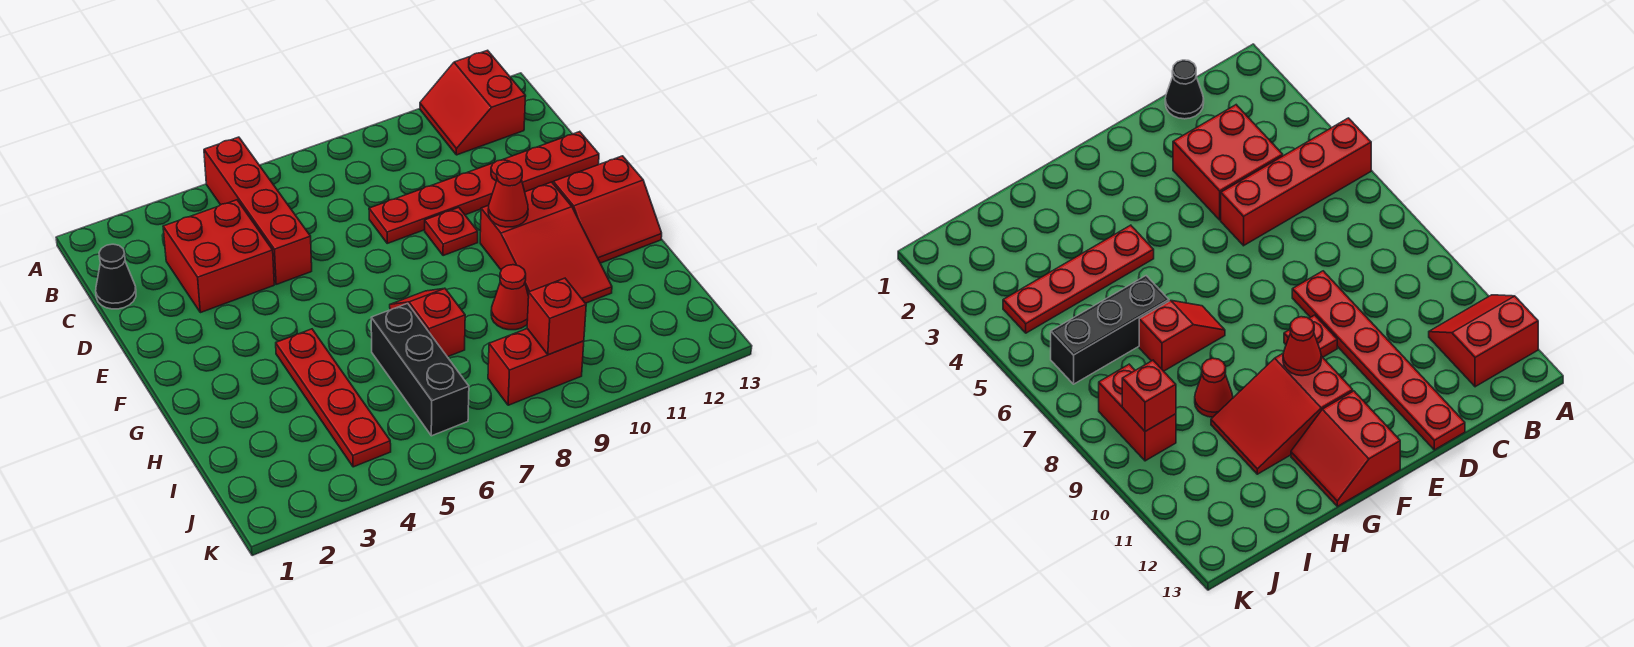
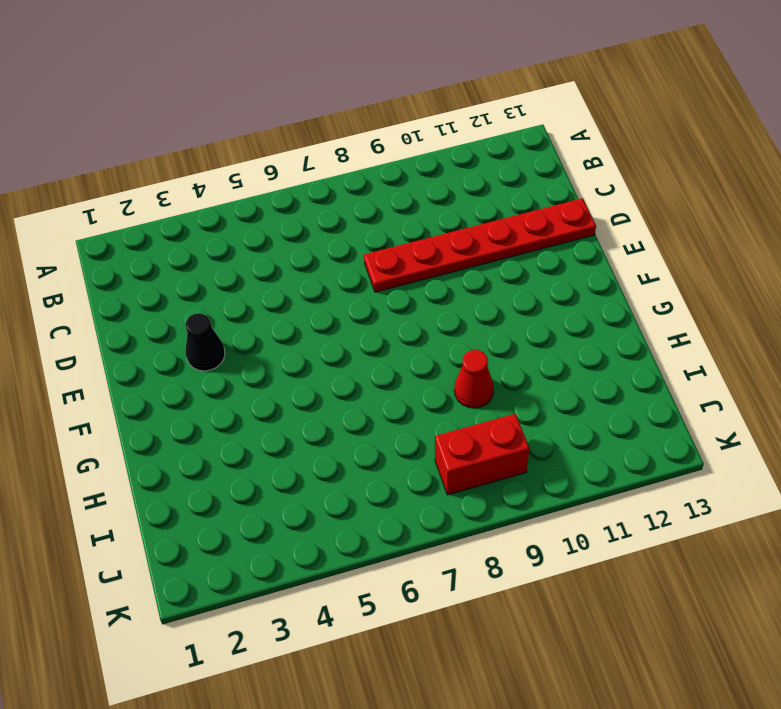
black 1x1 cone [186,313,225,371] -> black 1x1 cone moved to [96,244,136,309]
none -> red 1x4 brick [204,137,312,284]
none -> red 2x2 slope [420,50,526,155]
none -> red 2x2 brick [163,200,274,313]

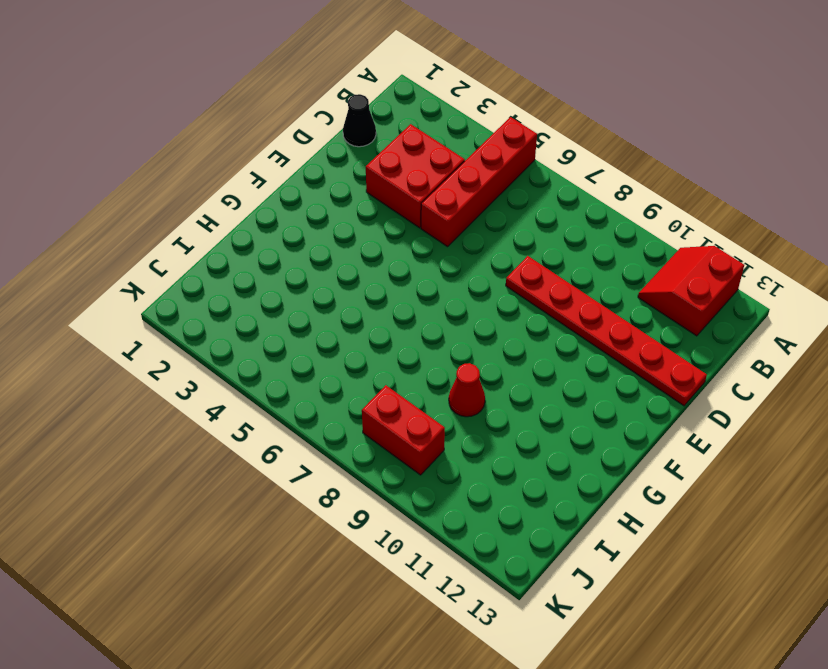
none -> red 1x1 plate [425,208,478,256]
none -> red 2x3 slope [480,182,612,303]
none -> red 2x2 slope [553,156,662,263]

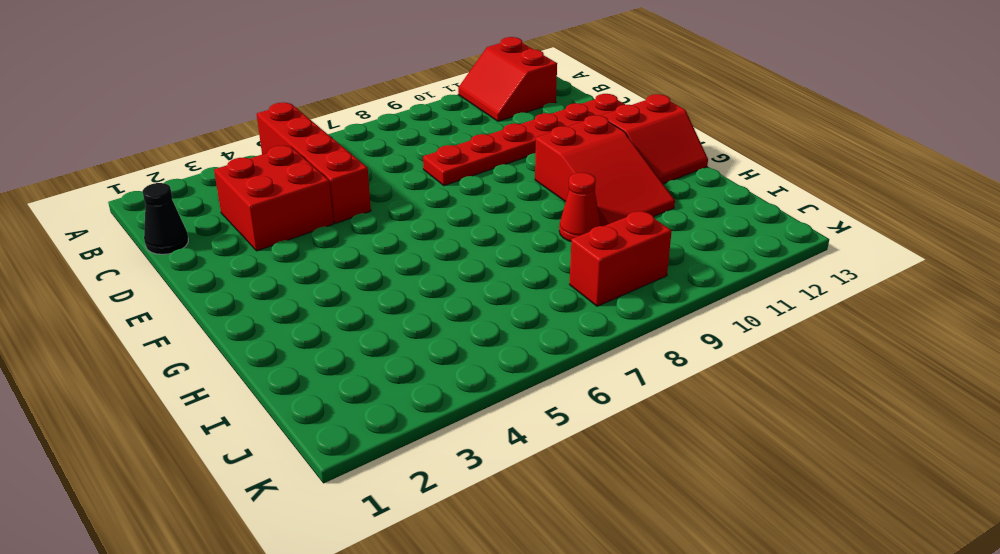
none -> red 1x1 plate [425,208,478,256]
none -> red 1x4 plate [276,329,391,467]
none -> red 1x2 slope [390,288,465,357]

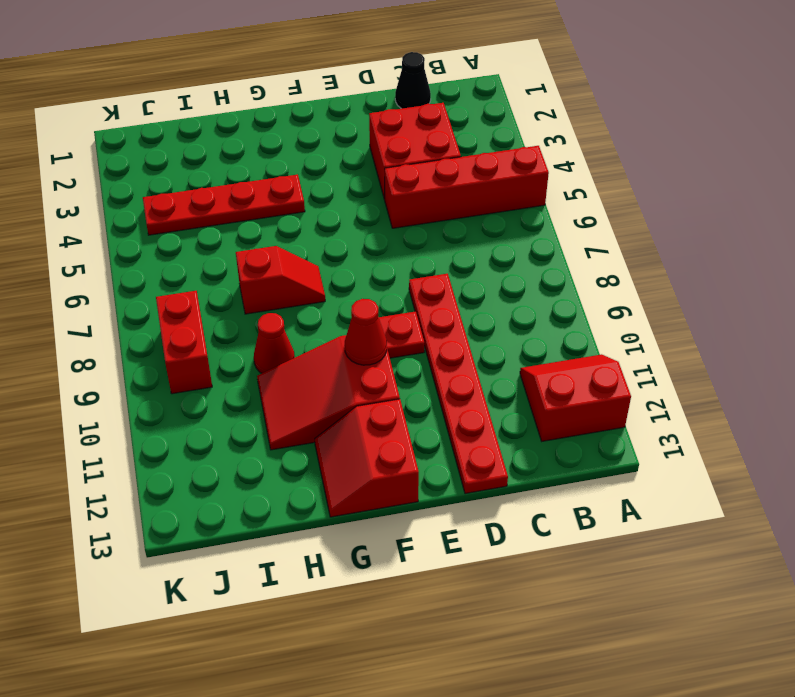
none -> black 1x3 brick [371,303,469,436]
none -> red 1x1 brick [527,278,586,355]

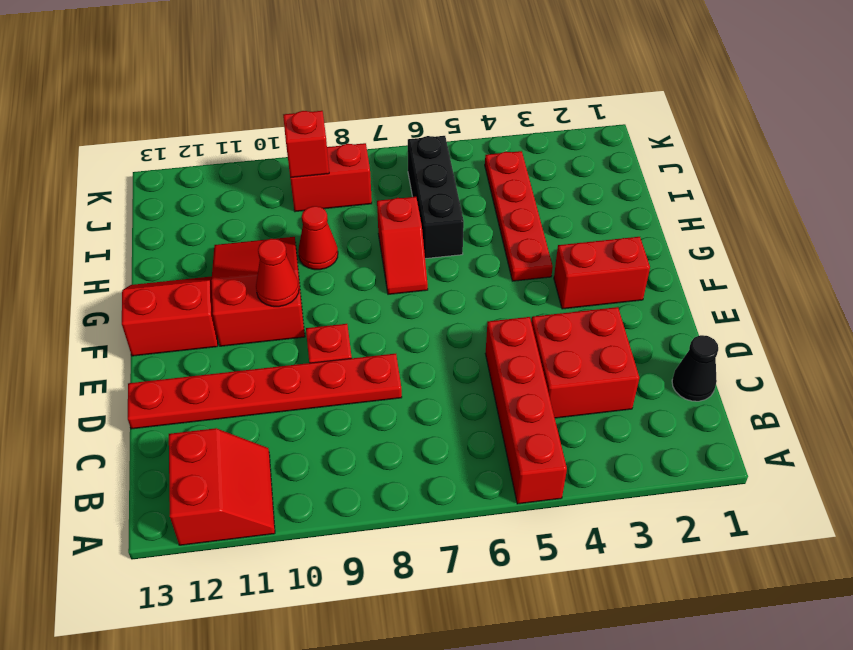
red 1x2 brick [554,237,650,309] -> none

